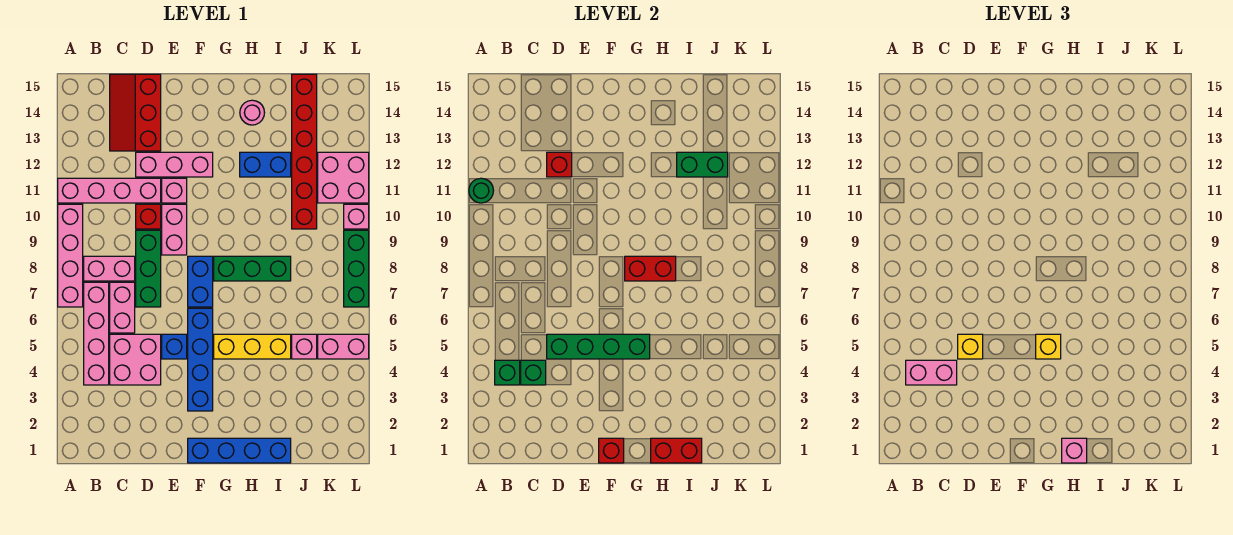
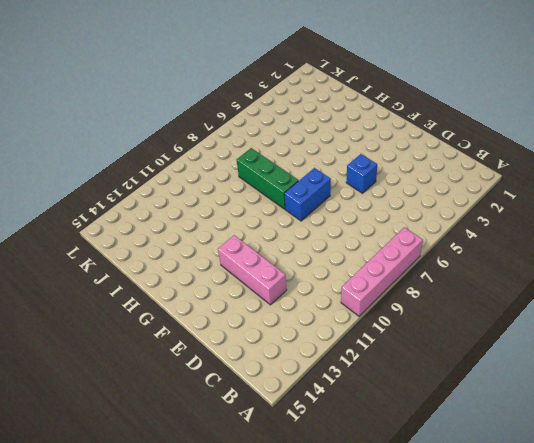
none -> pink 1x4 brick [58,178,161,203]
none -> pink 1x4 brick [84,282,109,385]
none -> pink 1x2 brick [84,256,135,281]
none -> pink 2x2 brick [110,334,161,385]

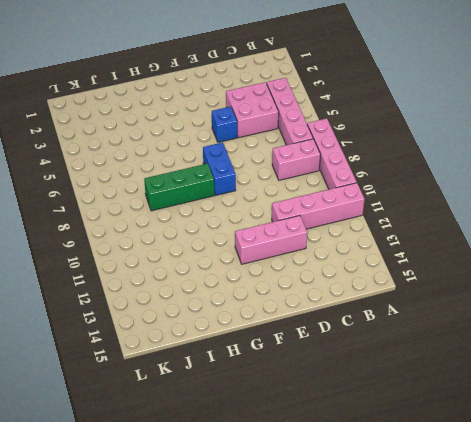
none -> pink 1x2 brick [110,282,135,333]
none -> red 2x3 slope [110,74,161,151]
none -> green 1x3 brick [136,230,161,307]
none -> red 1x1 brick [136,204,161,229]

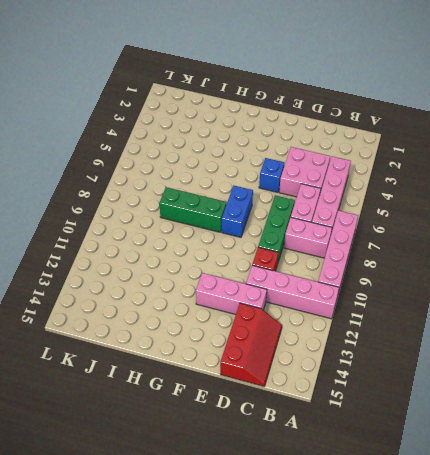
none -> pink 1x2 brick [162,204,187,255]
none -> pink 1x1 brick [162,178,187,203]
none -> blue 1x4 brick [188,438,291,463]
none -> blue 1x4 brick [188,308,213,411]

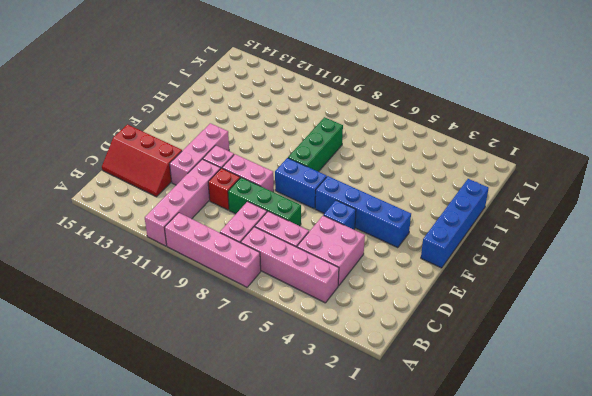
none -> yellow 1x3 brick [214,334,291,359]
none -> blue 1x2 brick [240,152,291,177]
none -> pink 1x1 round brick [240,100,265,125]
none -> pink 1x1 brick [292,334,317,359]

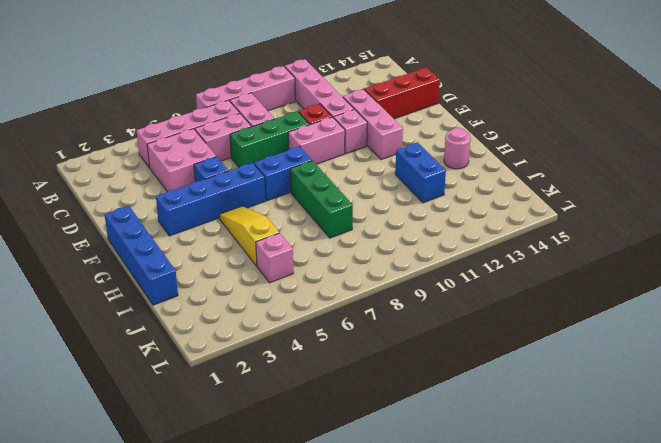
yellow 1x3 slope [219,206,279,266] -> yellow 1x3 brick [214,334,291,359]
none -> red 1x6 brick [292,74,317,229]
none -> pink 1x2 brick [318,334,369,359]
none -> pink 2x2 brick [318,152,369,203]
none -> green 1x3 brick [344,230,369,307]

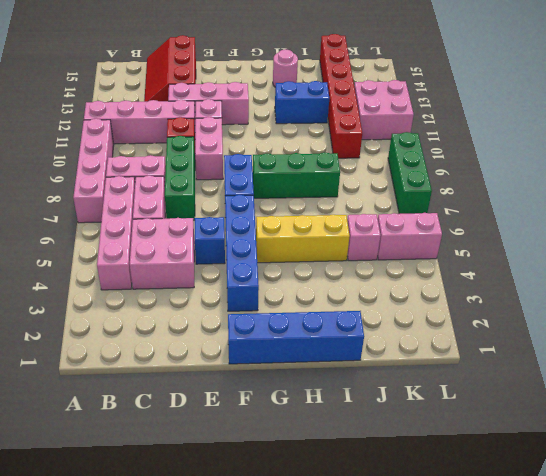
none -> pink 1x1 brick [344,204,369,229]
none -> green 1x1 round brick [469,178,494,203]
none -> green 1x1 brick [495,360,520,385]
none -> green 1x1 brick [521,360,546,385]

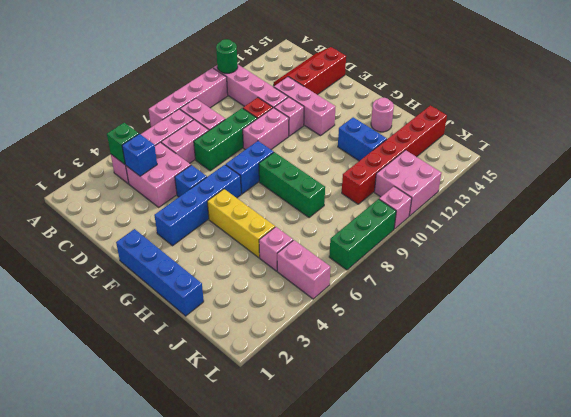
blue 1x1 brick [122,134,157,176] -> green 1x1 brick [521,360,546,385]
none -> green 1x4 brick [547,334,650,359]
none -> red 1x1 brick [547,152,572,177]
none -> red 1x1 brick [599,438,624,463]
none -> red 1x2 brick [625,256,676,281]

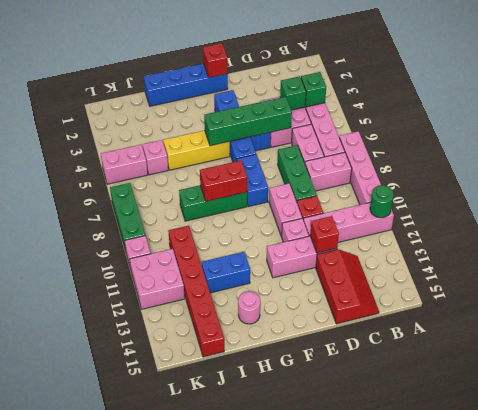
none -> red 1x2 brick [651,438,702,463]
none -> green 1x2 brick [677,152,728,177]
none -> pink 1x2 brick [906,360,957,385]
none -> yellow 1x1 brick [958,334,983,359]

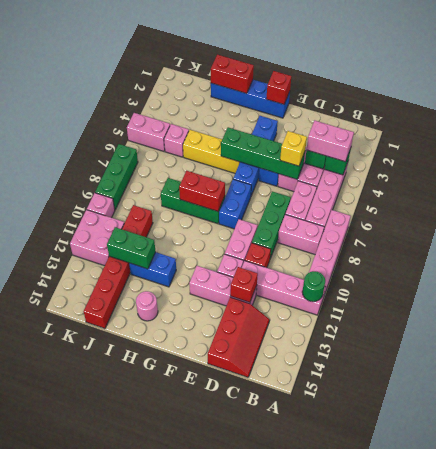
none -> yellow 1x1 brick [1036,334,1061,359]
none -> pink 1x1 brick [1062,438,1087,463]

